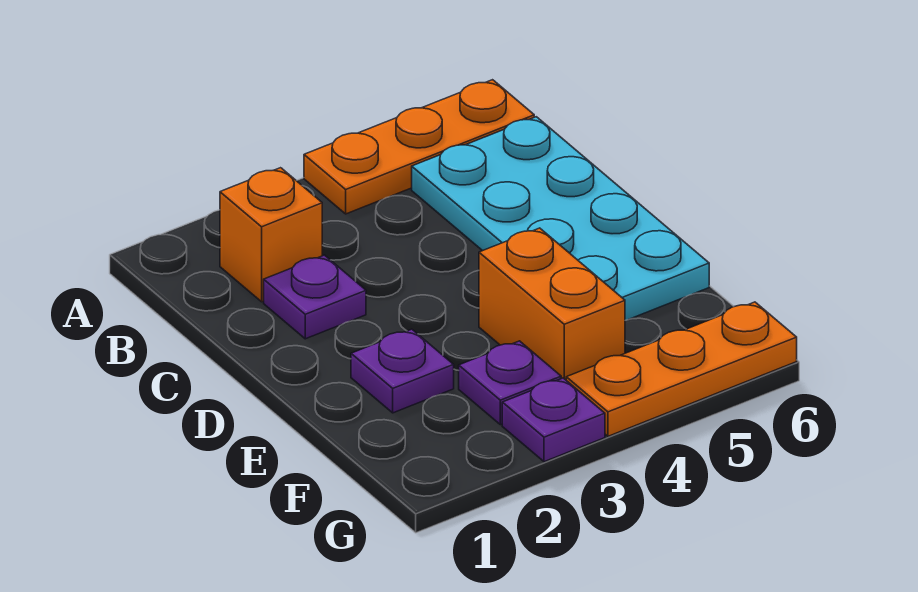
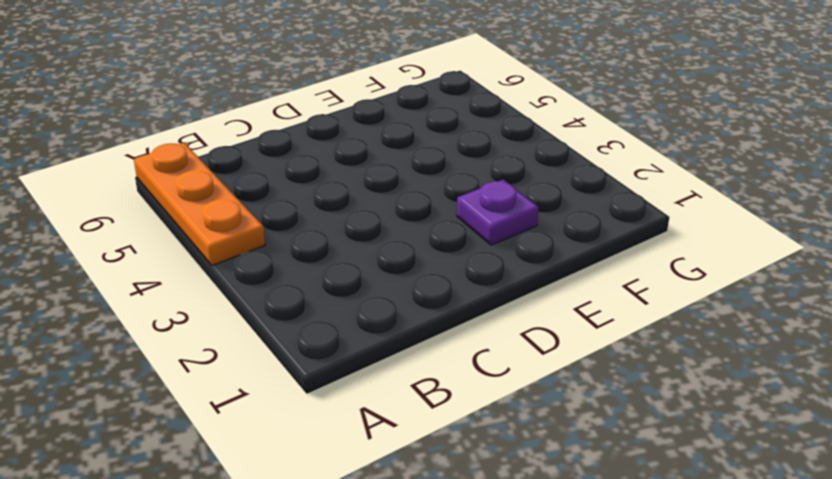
none -> orange 1x1 brick [220,168,322,302]
none -> cyan 2x4 plate [412,117,709,320]

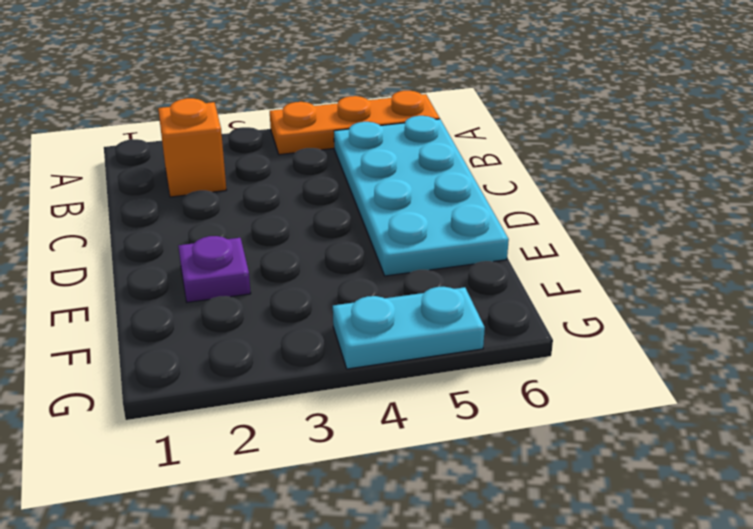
cyan 1x2 plate [333,287,485,369] -> orange 1x3 plate [566,302,797,436]
none -> purple 1x1 plate [264,255,366,339]
none -> orange 1x2 brick [479,228,625,380]

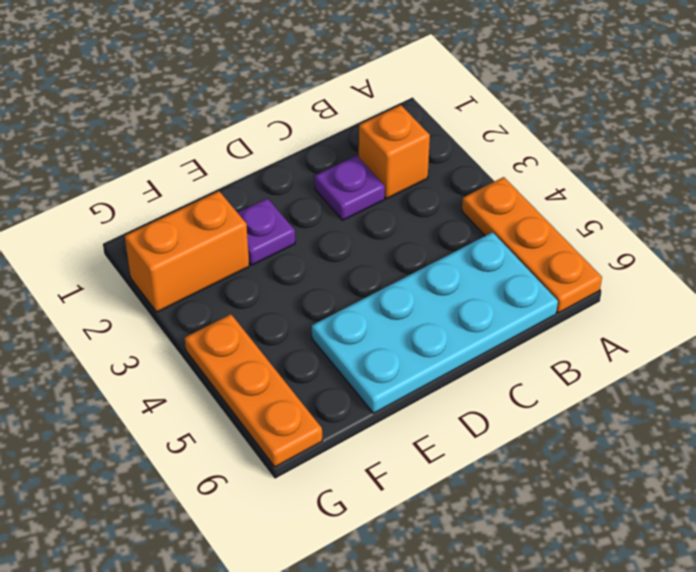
orange 1x2 brick [125,191,249,312] -> orange 1x2 brick moved to [479,228,625,380]
none -> purple 1x1 plate [459,341,561,425]
none -> purple 1x1 plate [502,378,605,462]

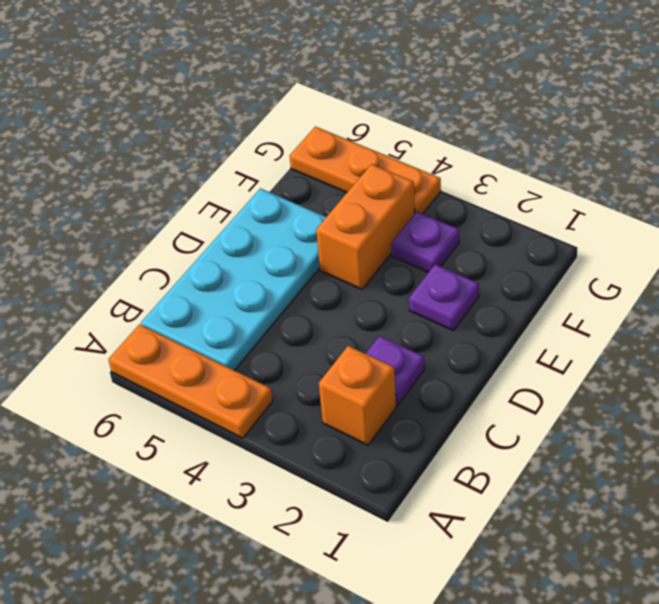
none -> purple 1x1 plate [502,378,605,462]

